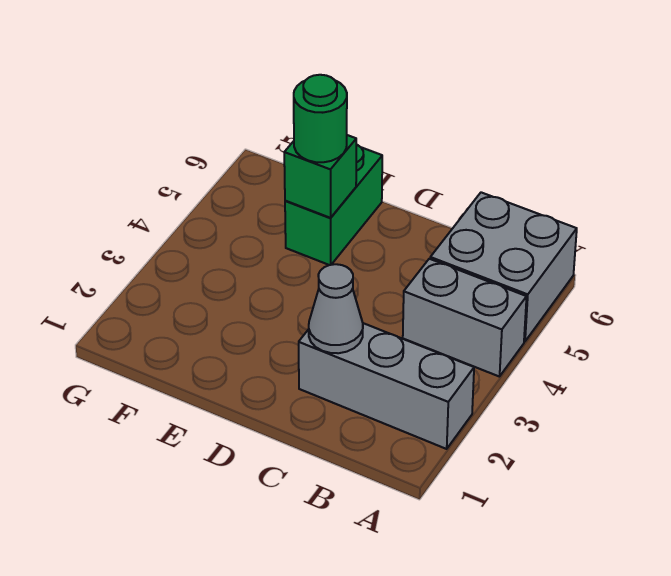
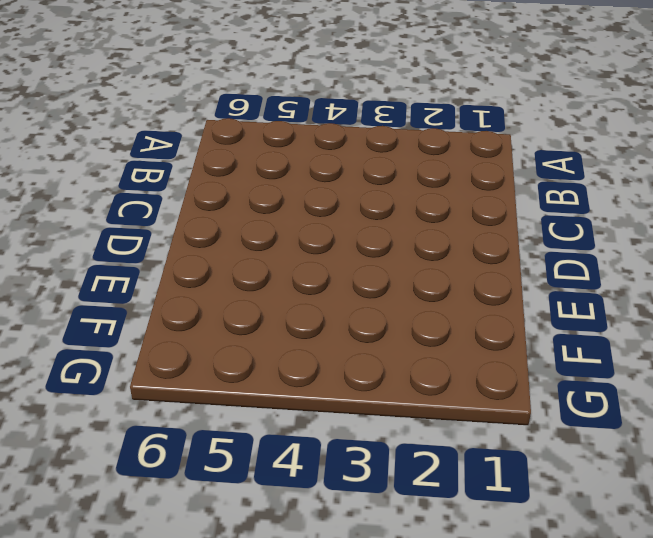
none -> grey 1x3 brick [299,323,474,449]
none -> grey 1x2 brick [403,259,527,377]

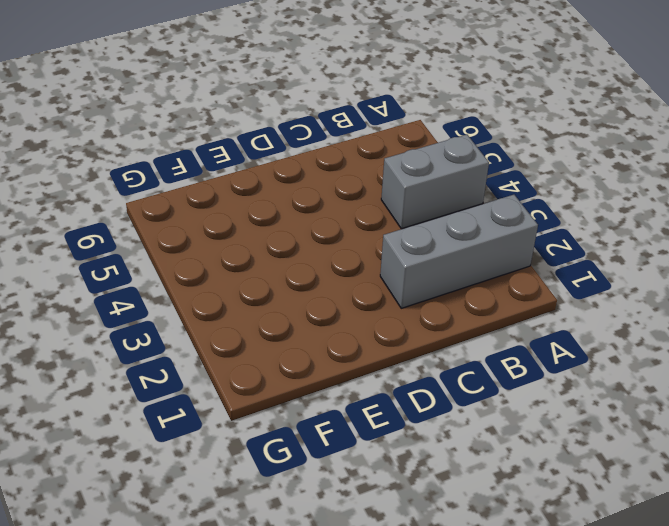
none -> grey 2x2 brick [430,192,577,341]
none -> green 1x2 brick [285,145,382,265]

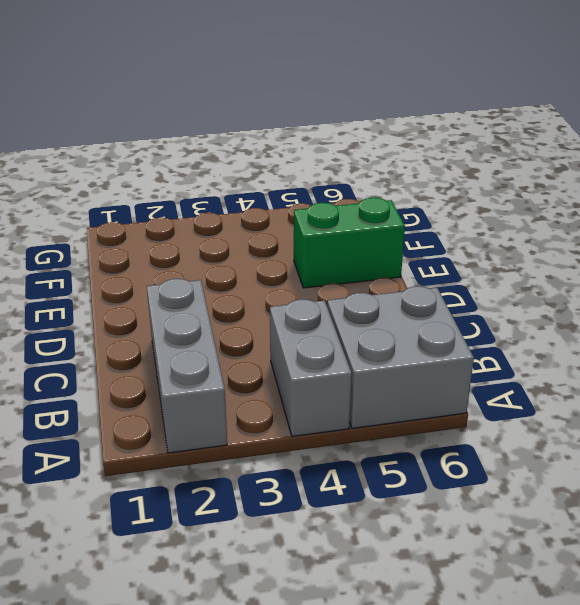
none -> grey 1x1 cone [309,264,363,353]
none -> green 1x1 brick [284,135,356,218]

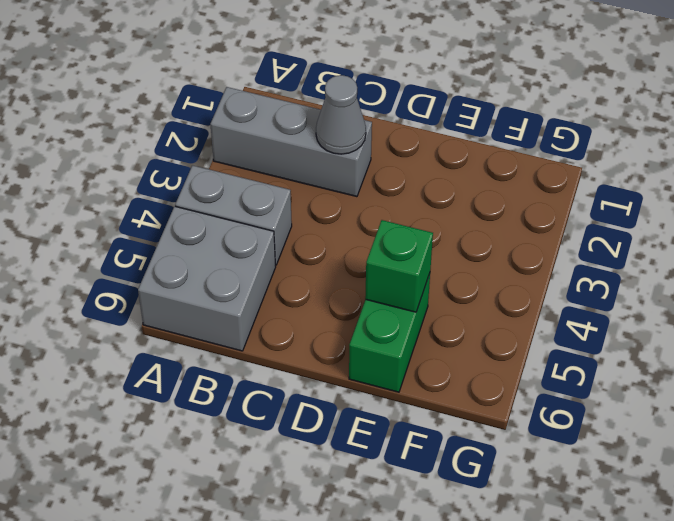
none -> green 1x1 round brick [294,75,347,162]

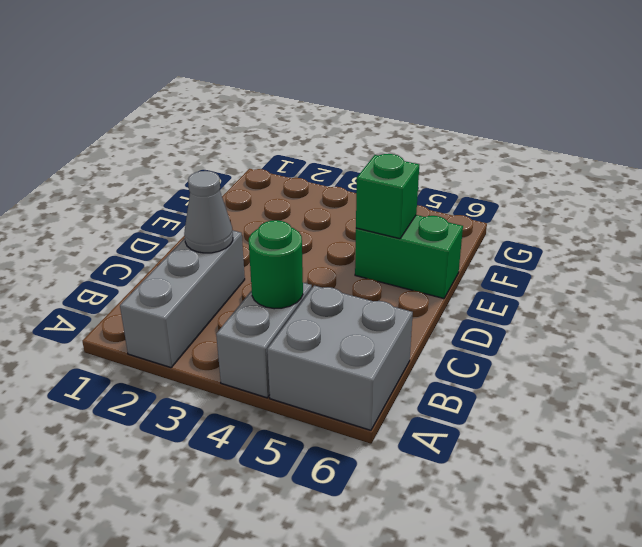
green 1x1 round brick [249,220,303,309] -> green 1x1 round brick moved to [294,75,347,162]

